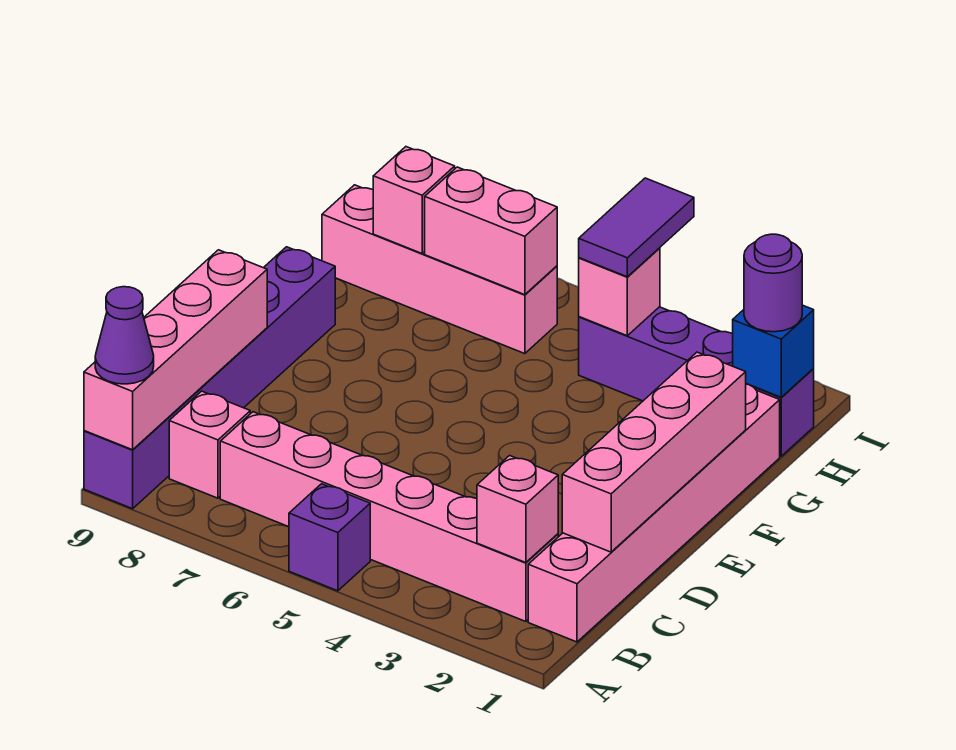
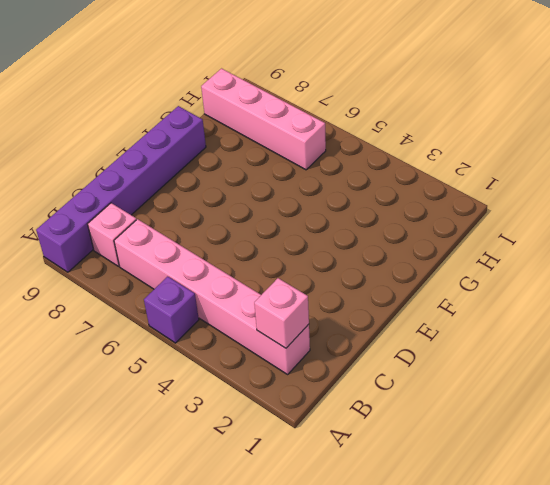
none -> pink 1x6 brick [528,384,780,642]
none -> purple 1x4 brick [579,307,814,456]
none -> pink 1x4 brick [84,250,267,450]

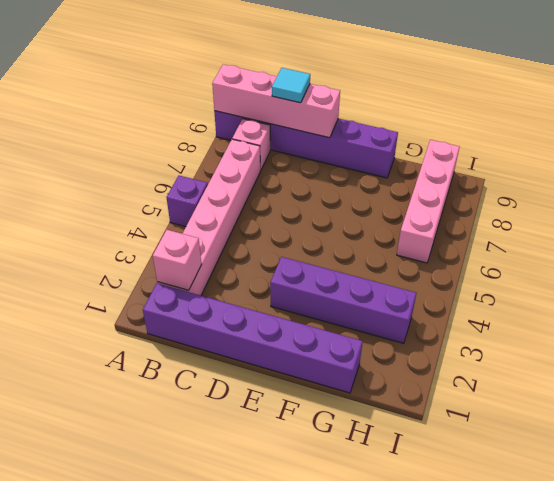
purple 1x6 brick [143,283,363,393] -> pink 1x6 brick [528,384,780,642]
cyan 1x1 tile [272,68,310,103] -> none
purple 1x4 brick [270,257,416,343] -> purple 1x4 brick turned to [579,307,814,456]
none -> pink 1x4 brick [562,352,746,552]
none -> blue 1x1 brick [733,305,814,397]
none -> pink 1x1 brick [579,248,660,336]

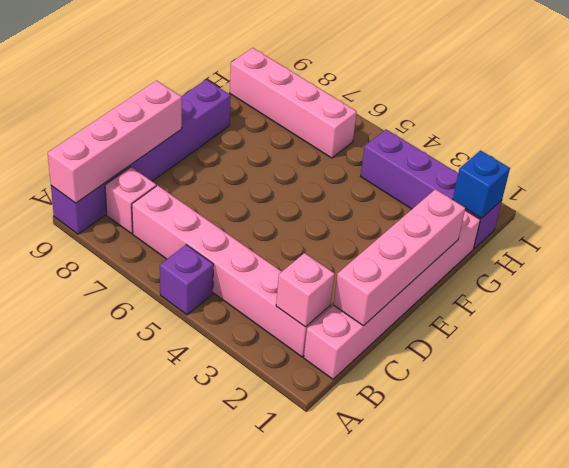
none -> pink 1x1 brick [579,248,660,336]
none -> pink 1x2 brick [425,167,557,295]
none -> pink 1x1 brick [373,147,455,253]

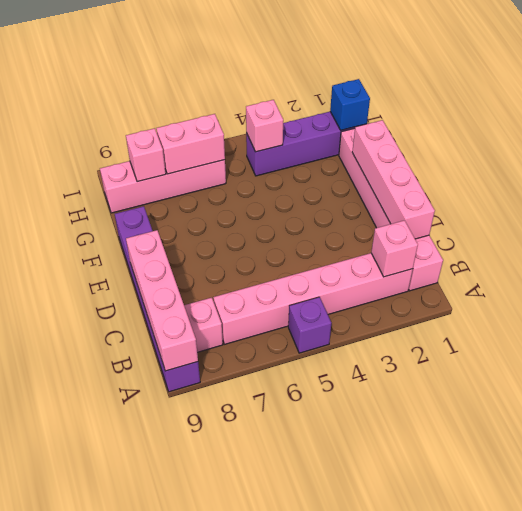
none -> purple 1x1 cone [95,287,154,384]
none -> purple 1x1 round brick [744,234,802,332]
none -> purple 1x2 tile [579,178,694,277]

